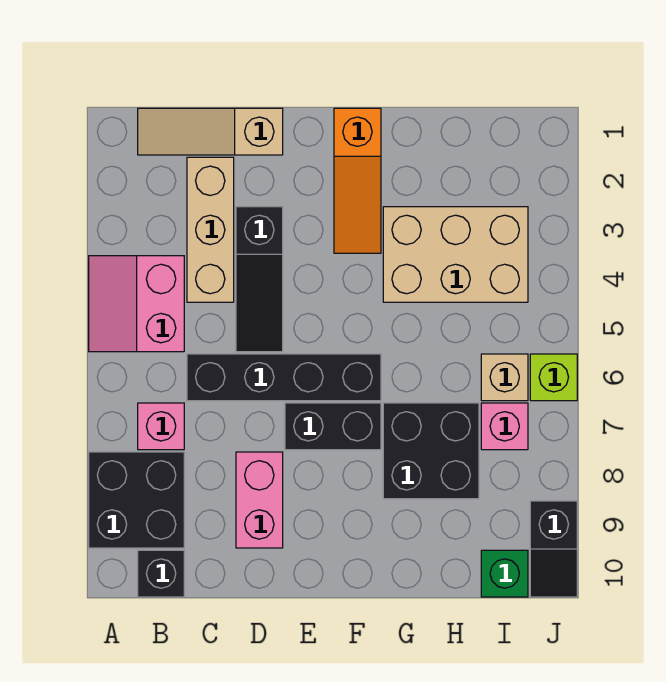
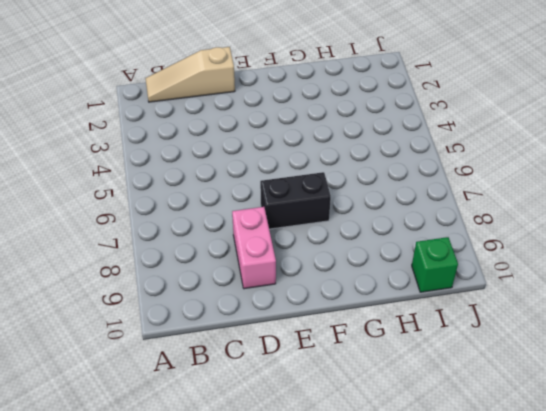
none -> pink 2x2 slope [89,256,184,352]
none -> black 2x2 brick [89,452,184,548]
none -> pink 1x1 brick [138,403,184,450]

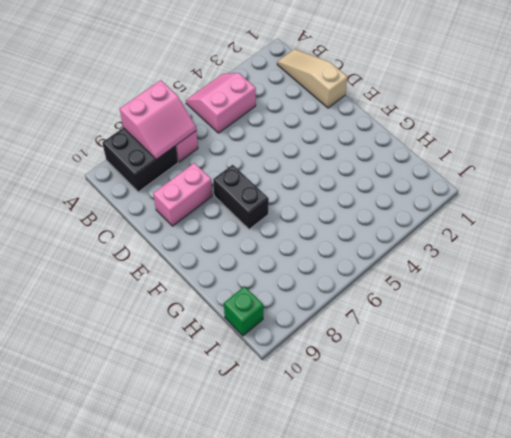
pink 2x2 slope [120,80,196,159] -> none
none -> black 1x1 brick [138,550,184,597]
none -> tan 1x3 brick [187,157,234,302]
none -> black 1x4 brick [187,354,381,401]

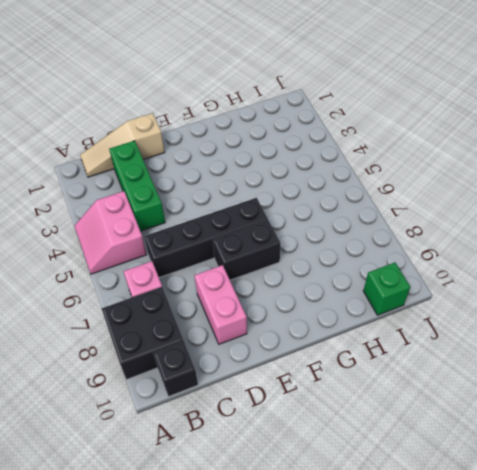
green 1x3 brick [109,141,165,231] -> tan 1x3 brick [187,157,234,302]
none -> black 1x3 slope [236,207,283,352]
none -> orange 1x3 slope [334,108,381,253]
none -> tan 2x3 brick [383,207,528,302]

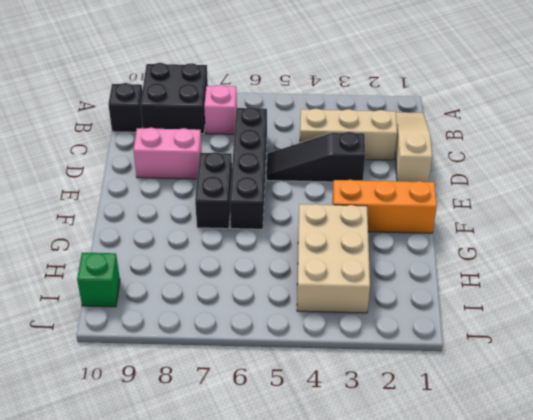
orange 1x3 brick [332,180,437,233] -> orange 1x3 slope [334,108,381,253]
none -> pink 2x2 slope [89,256,184,352]
none -> black 2x2 brick [383,403,479,499]
none -> tan 1x1 brick [481,354,528,401]

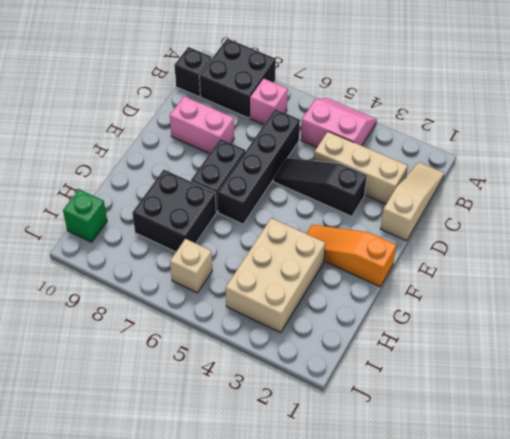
none -> pink 1x1 brick [481,403,528,450]
none -> lime 1x1 brick [530,354,577,401]
none -> black 1x2 slope [530,501,577,597]

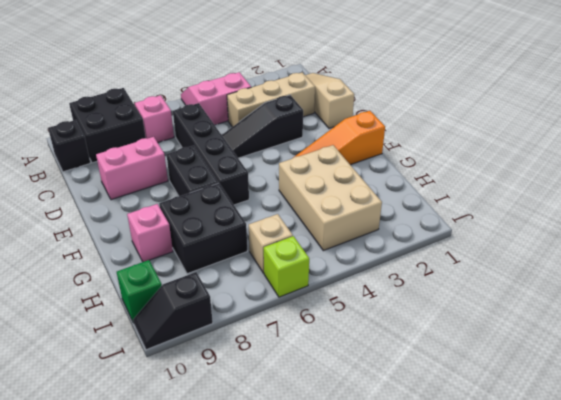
pink 1x1 brick [127,204,173,262] -> pink 1x1 brick moved to [481,403,528,450]

